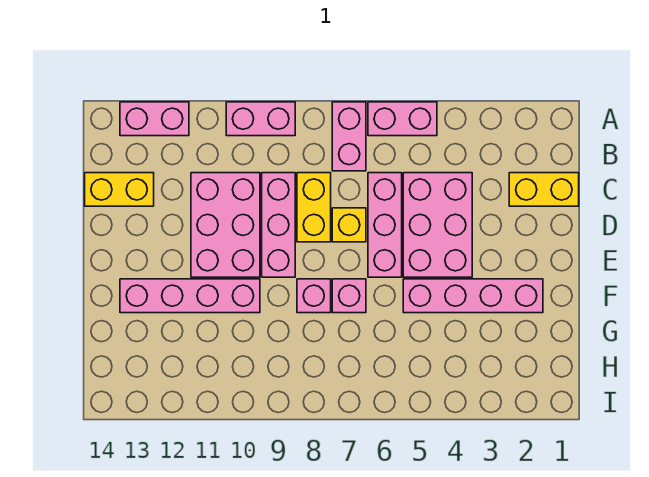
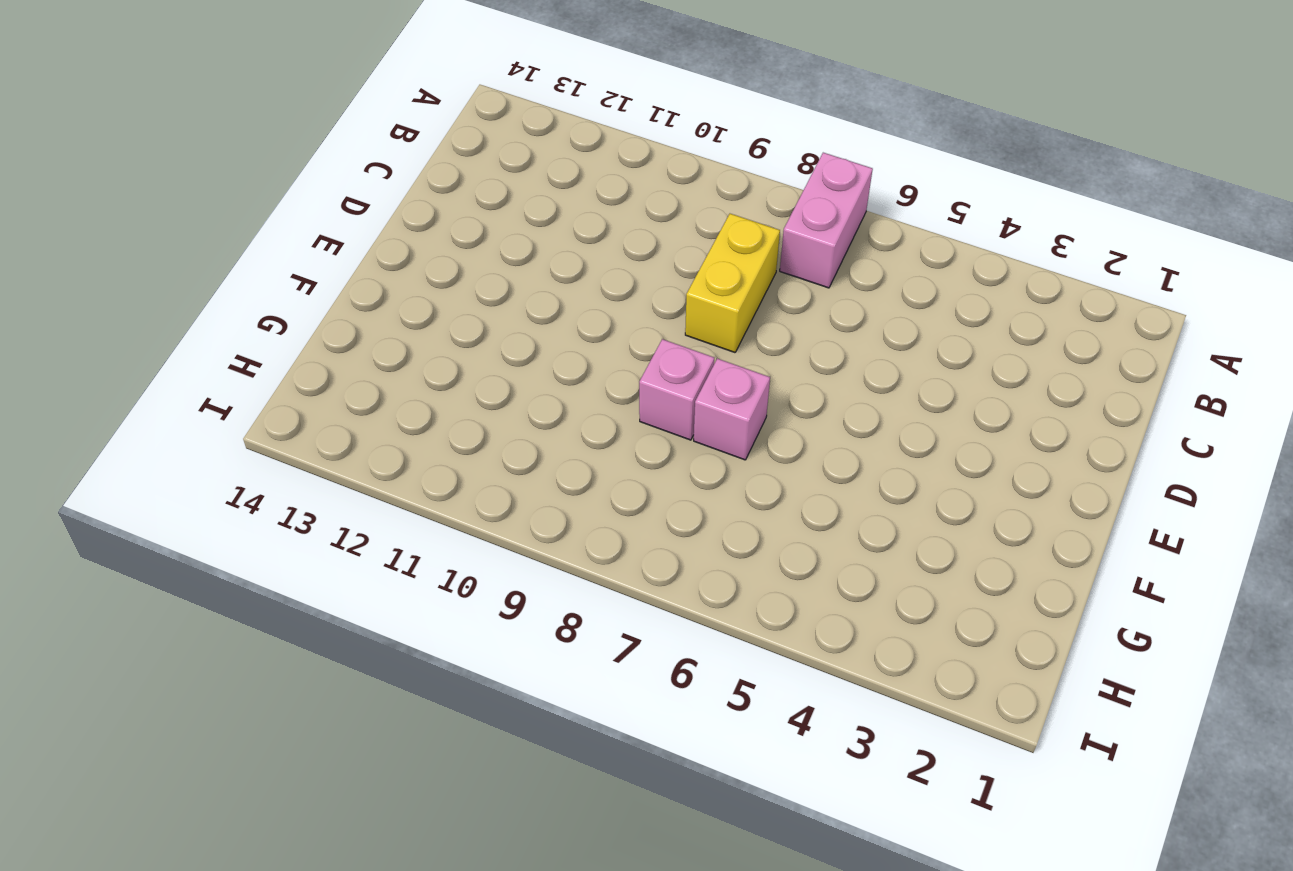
none -> pink 1x2 brick [368,102,437,136]
none -> pink 1x2 brick [226,102,295,136]
none -> pink 1x2 brick [120,102,189,136]

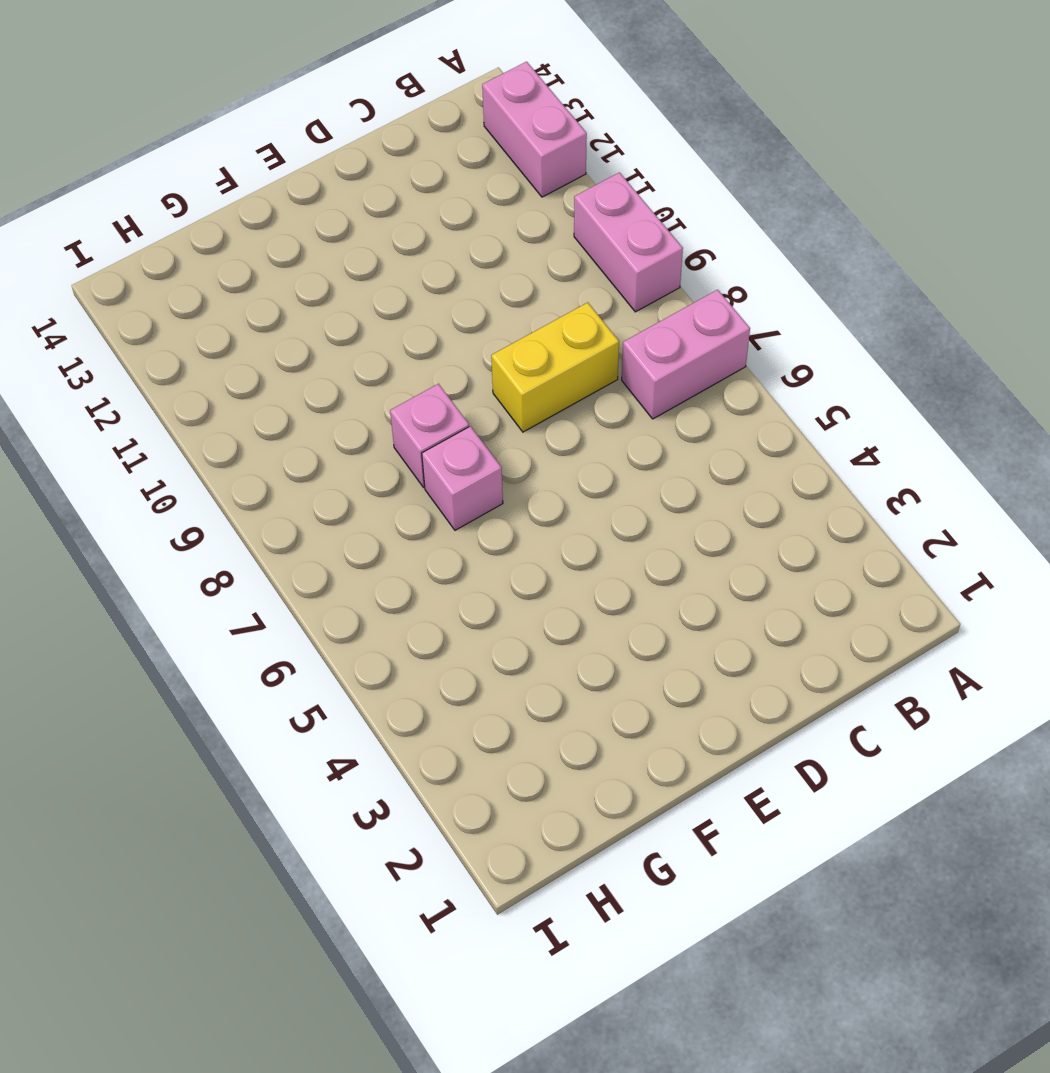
none -> pink 1x2 brick [368,102,437,136]
none -> yellow 1x2 brick [509,173,579,206]
none -> pink 2x3 brick [403,173,472,277]

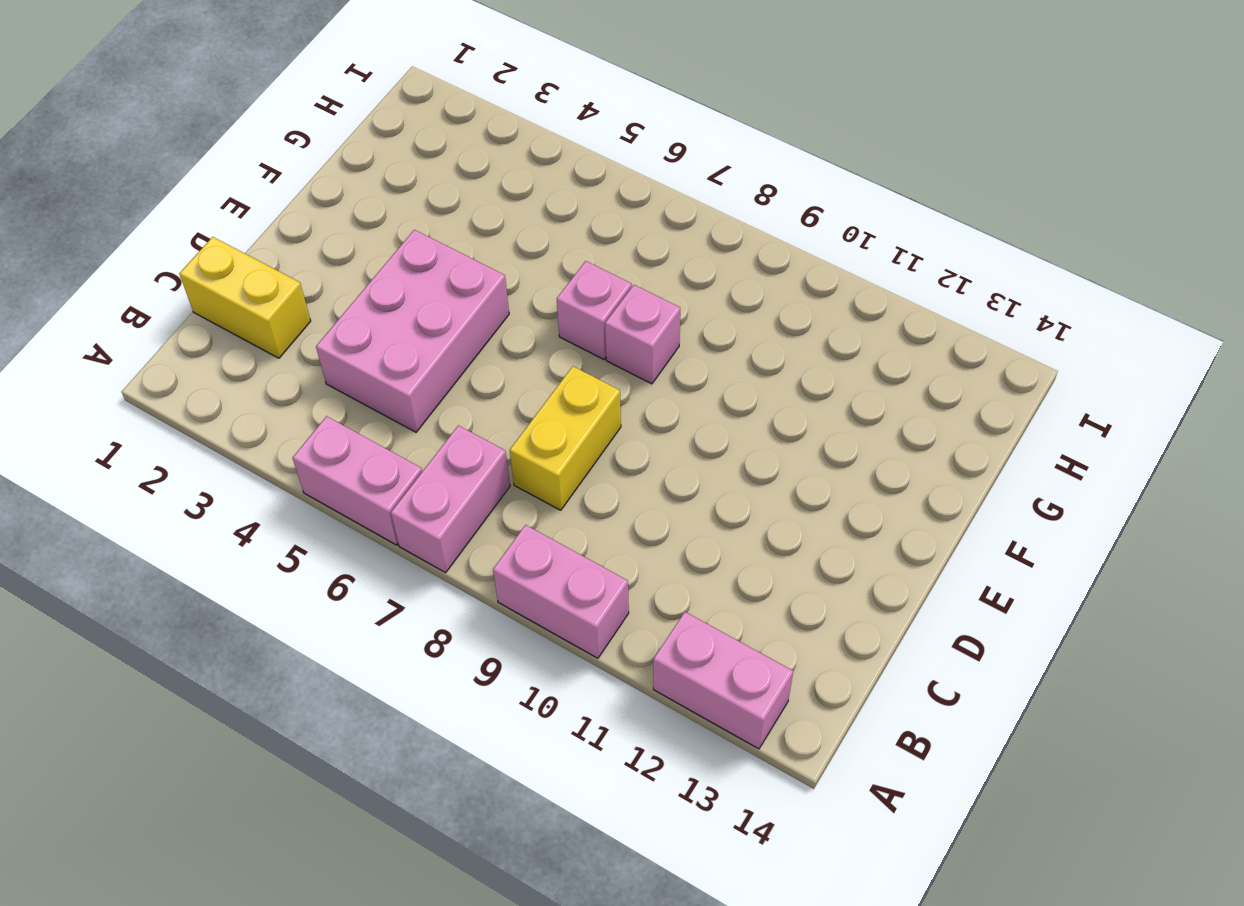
none -> pink 1x3 brick [368,173,402,277]
none -> pink 1x3 brick [262,173,295,277]
none -> pink 2x3 brick [191,173,260,277]

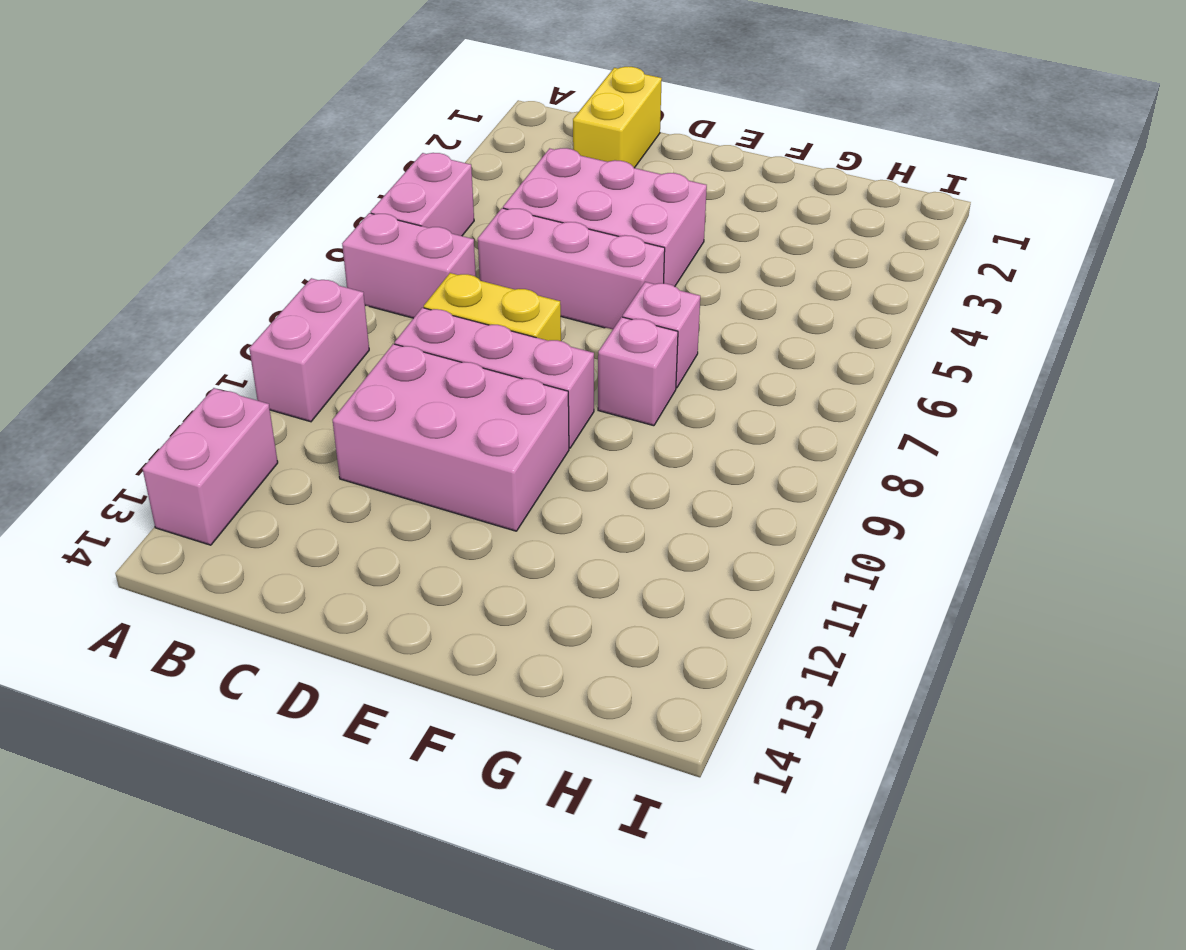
none -> yellow 1x2 brick [85,173,154,206]
none -> yellow 1x1 brick [332,208,366,242]
none -> pink 1x4 brick [403,279,543,313]

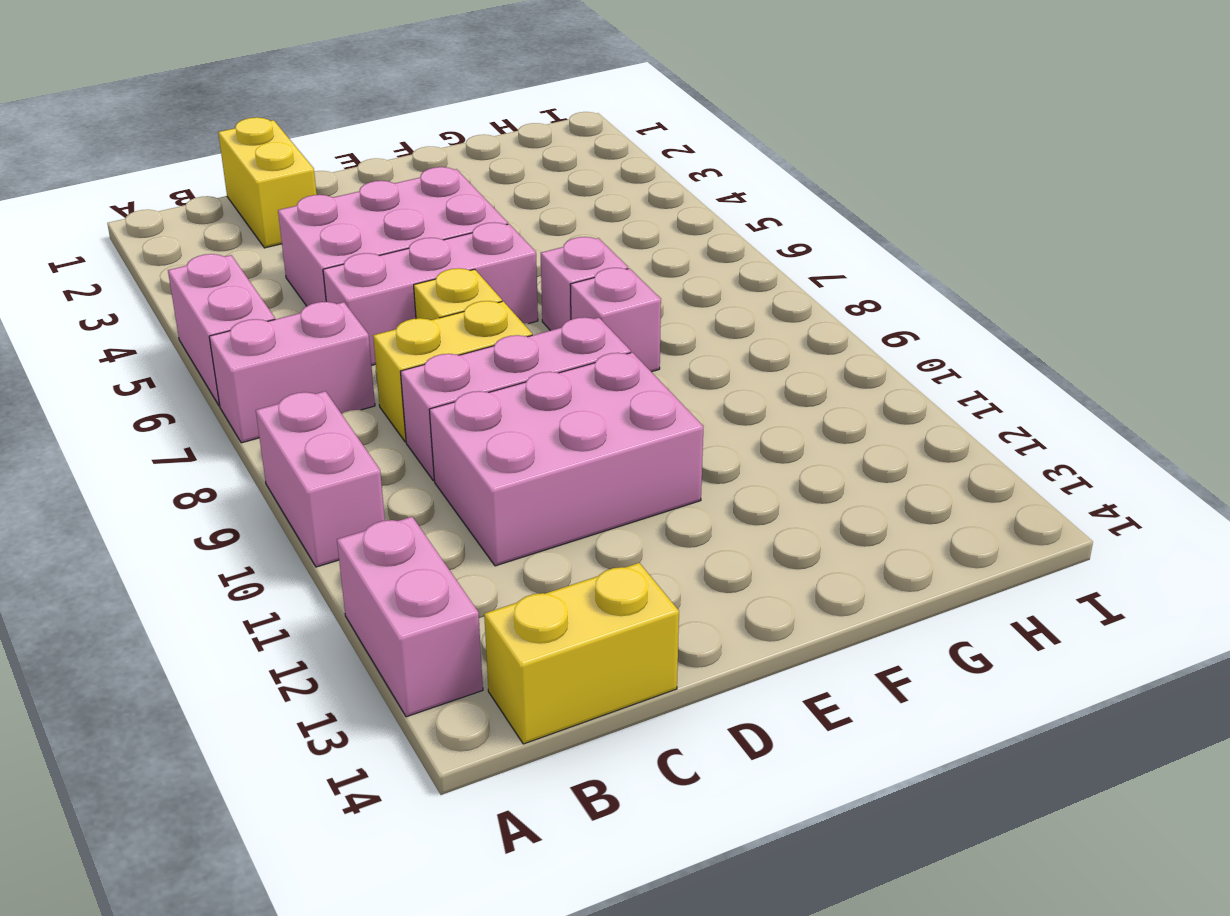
yellow 1x2 brick [484,563,679,744] -> yellow 1x2 brick turned to [85,173,154,206]
none -> pink 1x4 brick [403,279,543,313]
none -> pink 1x4 brick [120,279,260,313]

